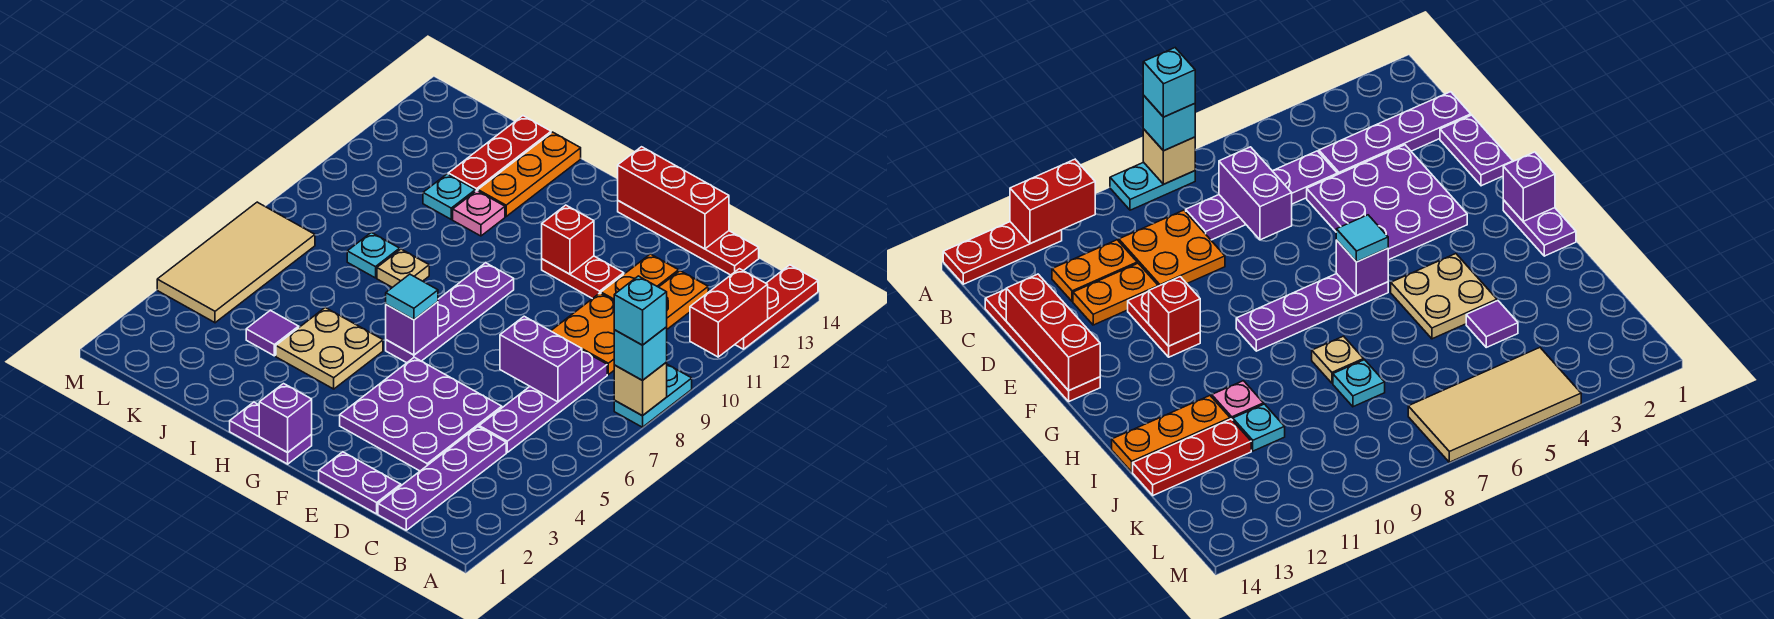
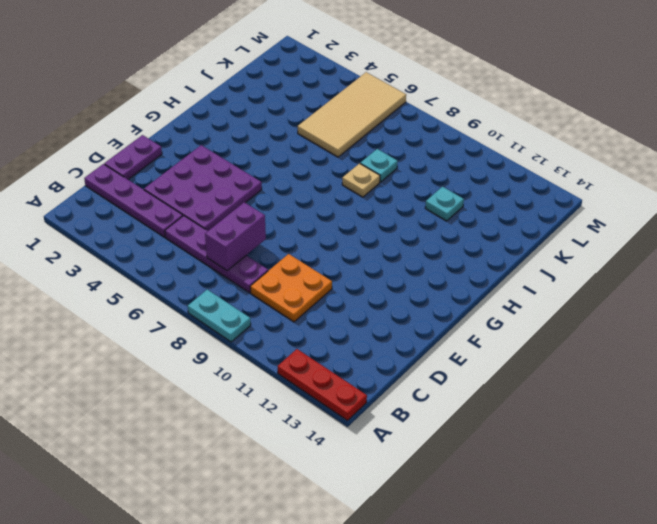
tan 2x4 tile [298,72,406,157] -> tan 2x4 tile turned to [157,202,315,323]
none -> orange 1x2 plate [659,271,708,329]
none -> red 1x4 plate [618,201,759,275]
none -> orange 1x2 plate [601,254,679,301]
none -> red 1x2 plate [542,256,624,299]

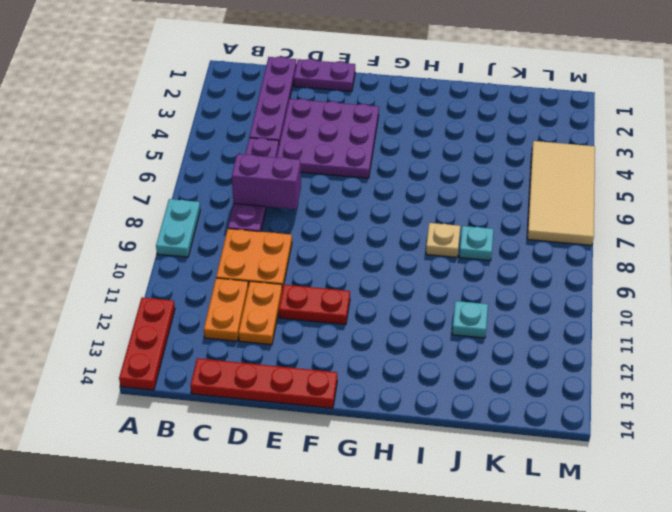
none -> purple 1x2 plate [230,402,312,464]
none -> purple 1x4 plate [386,263,514,363]
none -> tan 2x2 plate [276,307,383,389]
none -> pink 1x1 plate [453,191,505,236]

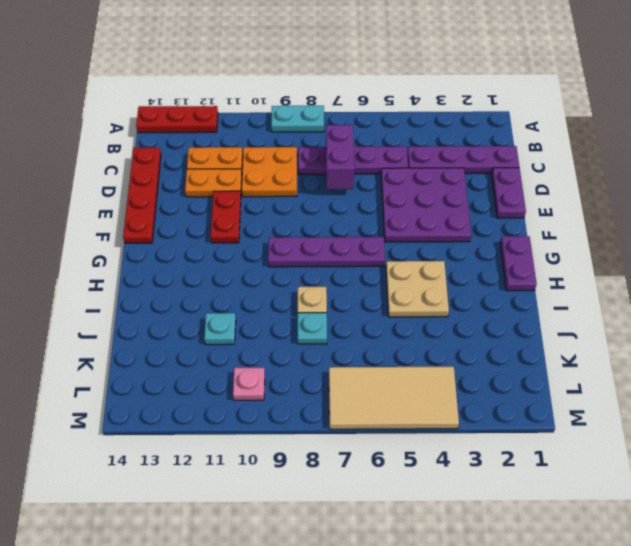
pink 1x1 plate [233,368,265,400] -> pink 1x1 plate moved to [453,191,505,236]
none -> orange 1x3 plate [478,132,581,216]
none -> purple 1x1 tile [246,310,299,356]
none -> red 1x3 plate [448,116,551,191]
none -> tan 1x1 brick [614,363,667,416]

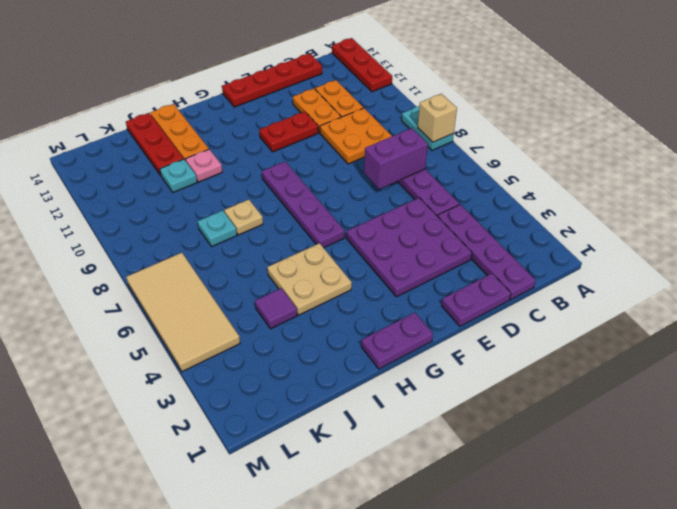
none -> red 1x2 brick [690,269,768,357]
none -> red 1x3 brick [618,147,729,249]
none -> red 1x1 brick [542,205,594,274]
none -> purple 1x1 brick [259,384,312,452]

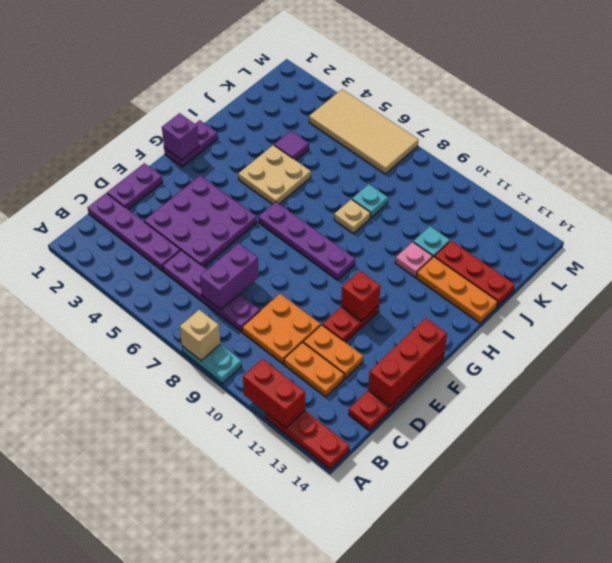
none -> purple 1x1 brick [386,302,438,355]
none -> cyan 1x1 brick [614,327,667,380]
none -> cyan 1x1 tile [386,274,438,320]
none -> cyan 1x1 brick [614,276,667,345]

